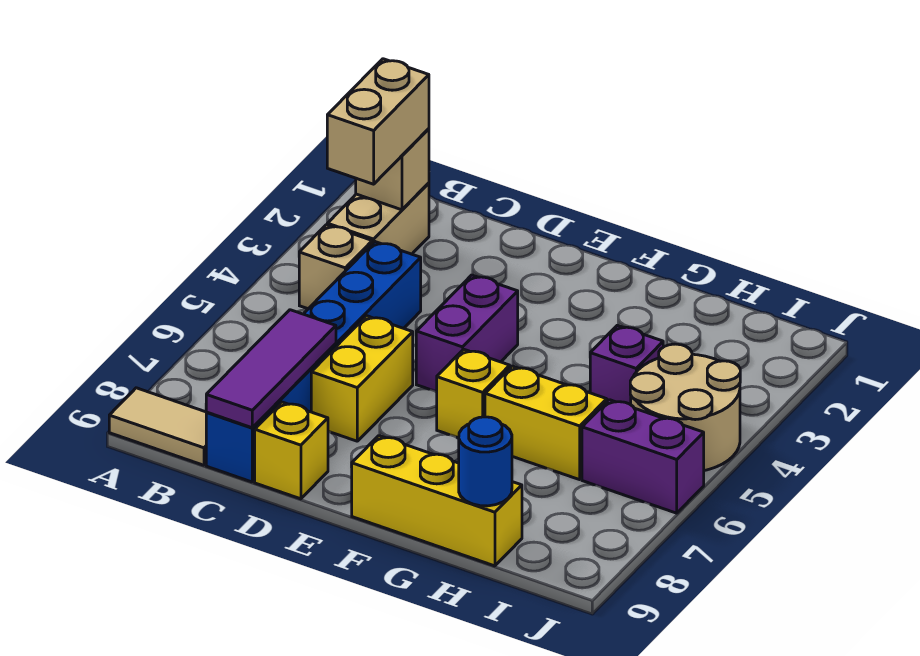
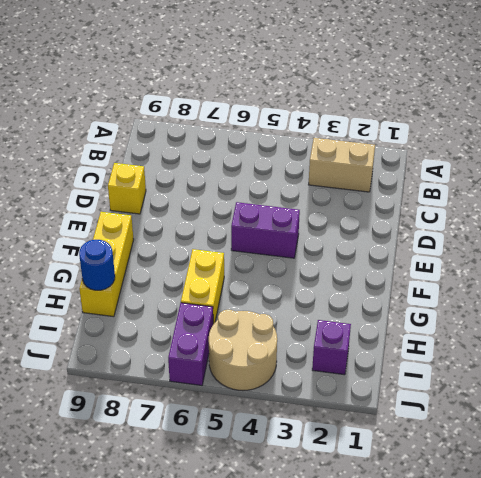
purple 1x1 brick [312,320,351,375] -> purple 1x1 brick moved to [590,325,663,405]
none -> tan 1x2 tile [109,388,207,465]
none -> tan 1x1 brick [299,225,372,309]
none -> blue 1x6 brick [206,242,421,482]

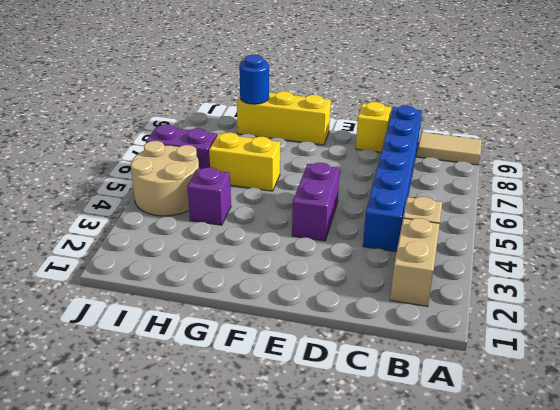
none -> yellow 1x2 brick [311,316,413,441]
none -> yellow 1x1 brick [437,349,510,438]
none -> tan 1x1 brick [356,129,429,210]

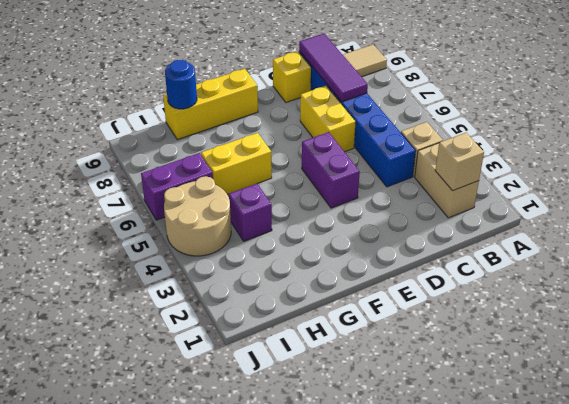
none -> yellow 1x1 brick [437,349,510,438]
none -> tan 1x2 brick [327,59,429,184]

